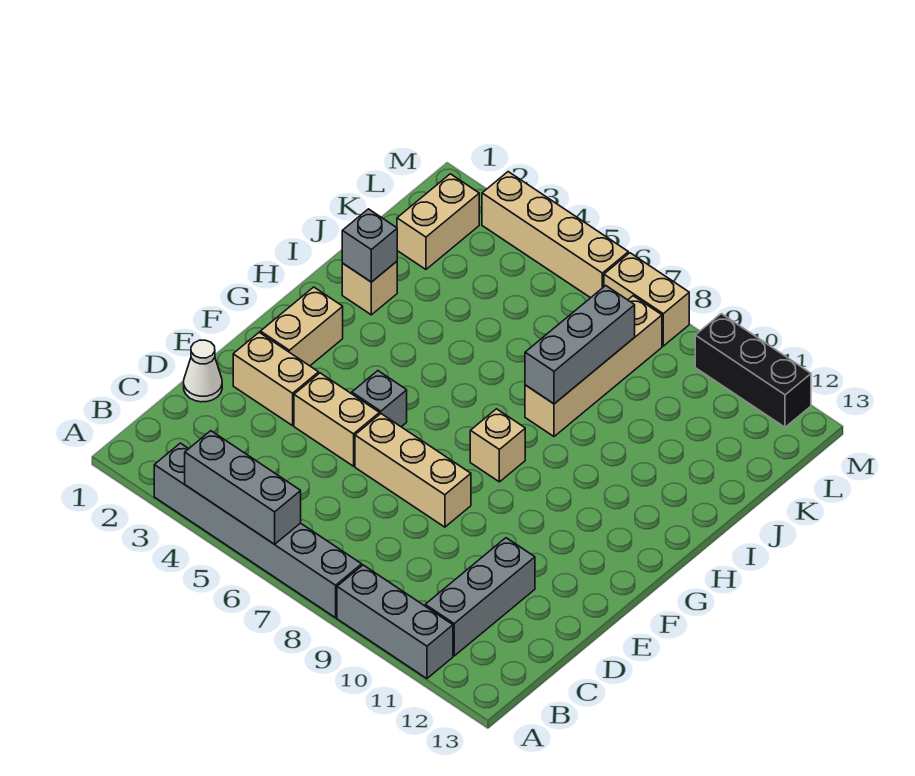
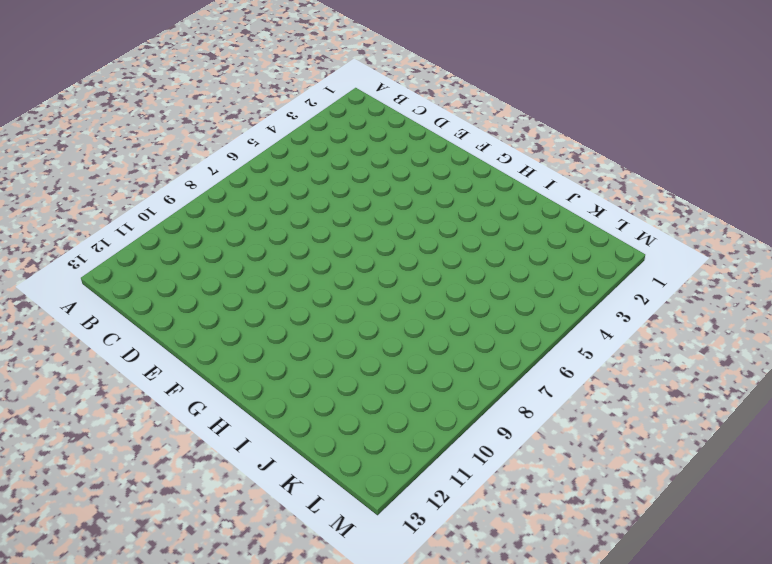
none -> grey 1x6 brick [154,443,362,618]
none -> grey 1x3 brick [337,565,453,679]
none -> grey 1x3 brick [425,538,535,656]

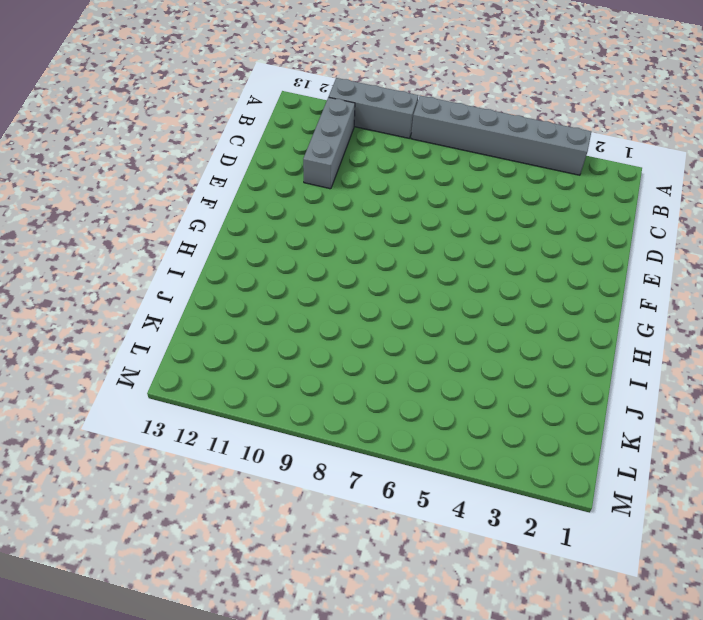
none -> white 1x1 cone [184,340,222,402]
none -> tan 1x2 brick [233,332,319,426]
none -> tan 1x2 brick [294,373,380,466]

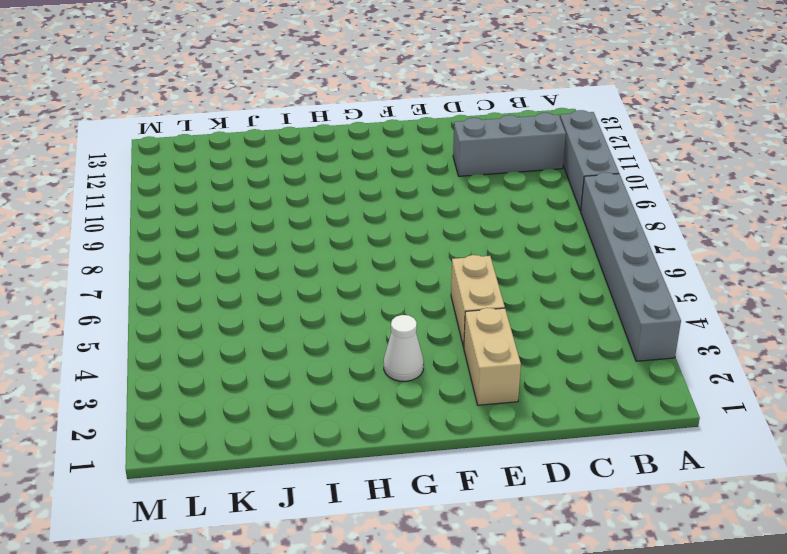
white 1x1 cone [384,315,424,381] -> white 1x1 cone moved to [184,340,222,402]
none -> tan 1x3 brick [355,414,471,527]
none -> tan 1x2 brick [260,287,343,366]
none -> grey 1x1 brick [352,371,407,427]

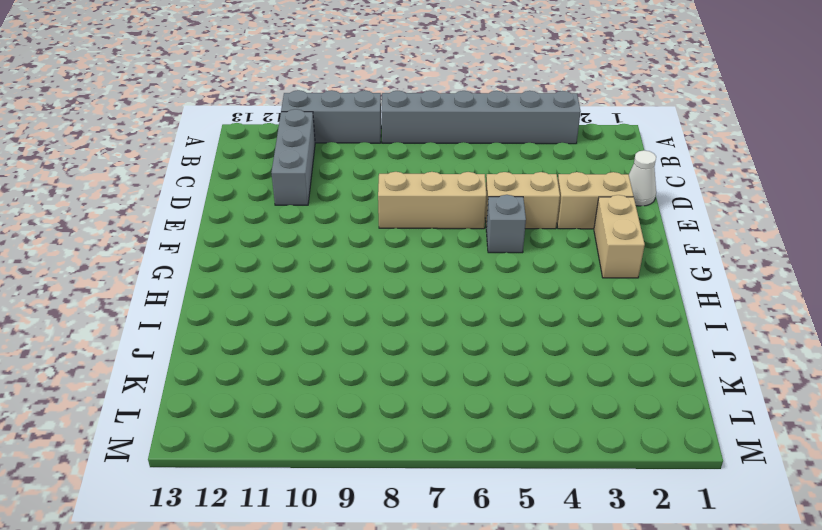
none -> tan 1x1 brick [470,409,525,482]
none -> tan 1x1 brick [342,261,397,315]
none -> tan 1x4 brick [525,296,662,437]

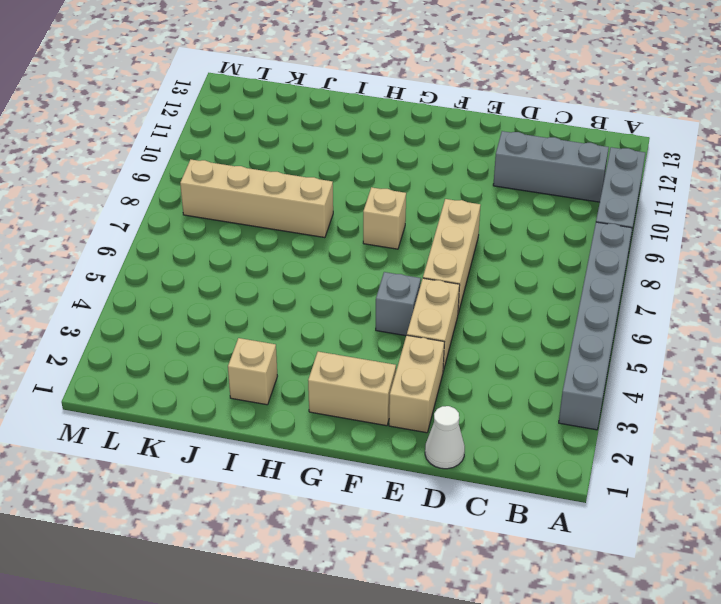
none -> tan 1x2 brick [397,174,479,269]
none -> tan 1x4 brick [482,172,628,298]
none -> tan 1x2 brick [604,253,689,346]

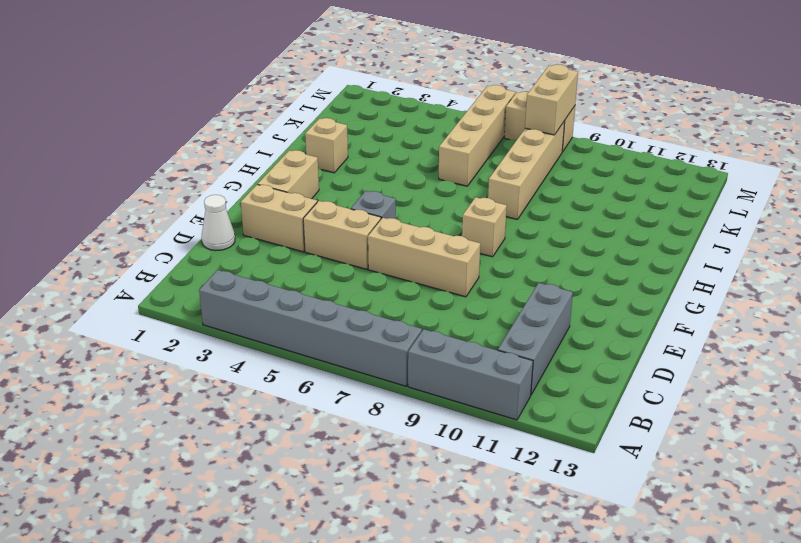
tan 1x4 brick [439,85,515,186] -> tan 1x4 brick turned to [482,172,628,298]
tan 1x2 brick [525,64,578,135] -> tan 1x2 brick moved to [397,174,479,269]
none -> black 1x3 brick [695,314,811,427]
none -> grey 1x3 brick [185,431,301,544]
none -> grey 1x1 brick [342,209,397,282]

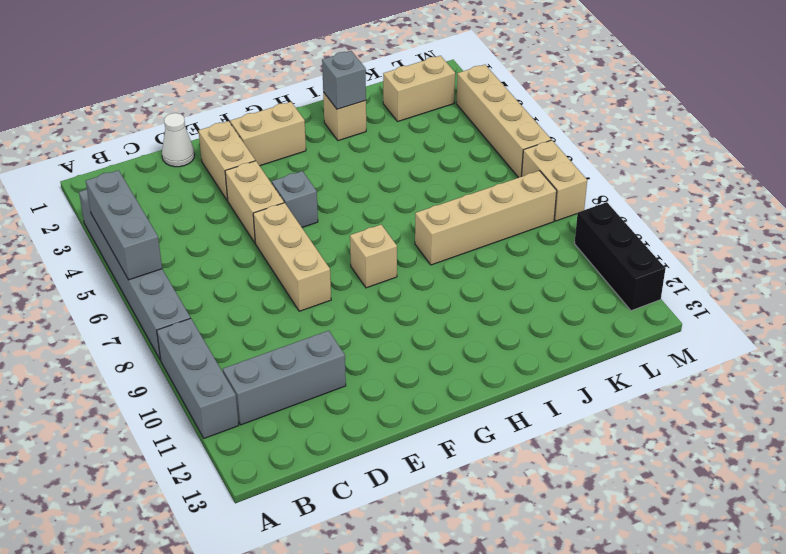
none -> grey 1x3 brick [525,286,635,404]

